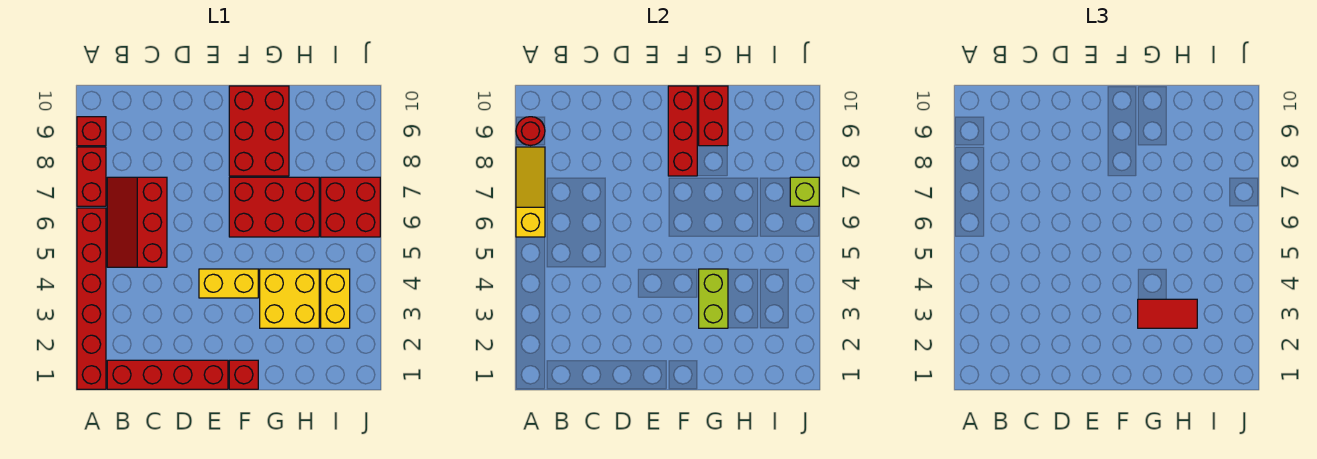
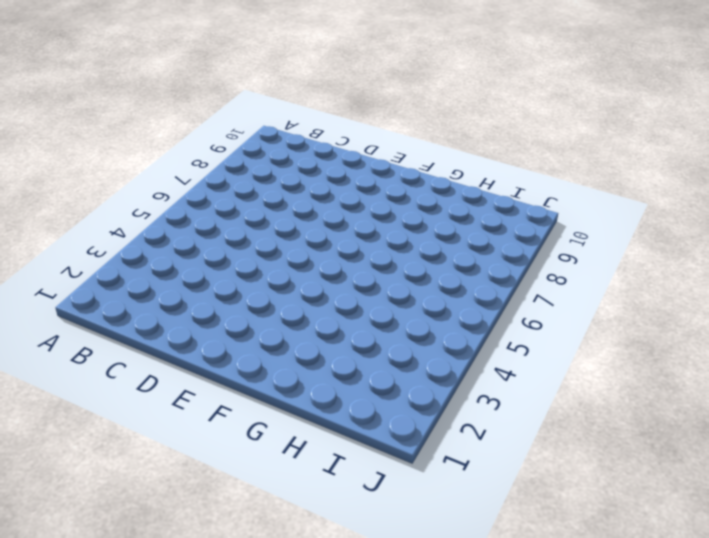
none -> red 1x6 brick [77,208,106,389]
none -> red 1x2 brick [77,147,106,206]
none -> red 1x1 brick [77,117,106,146]

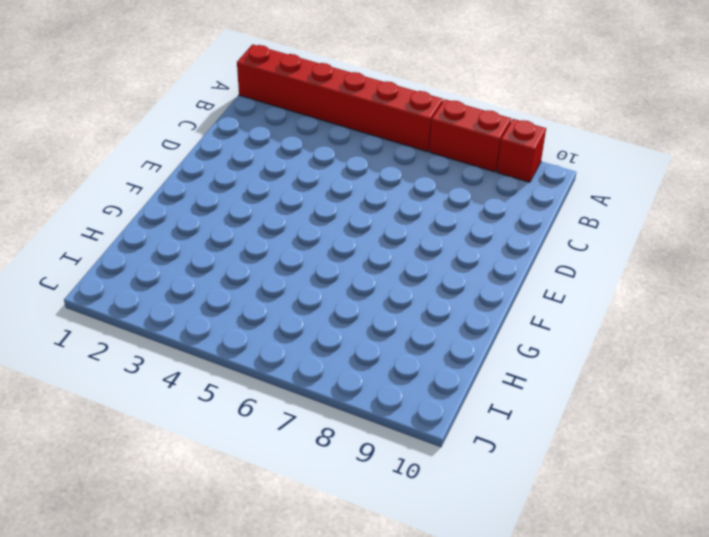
none -> red 1x4 brick [107,360,228,389]
none -> red 2x3 slope [107,177,167,267]
none -> yellow 1x2 brick [199,269,258,298]

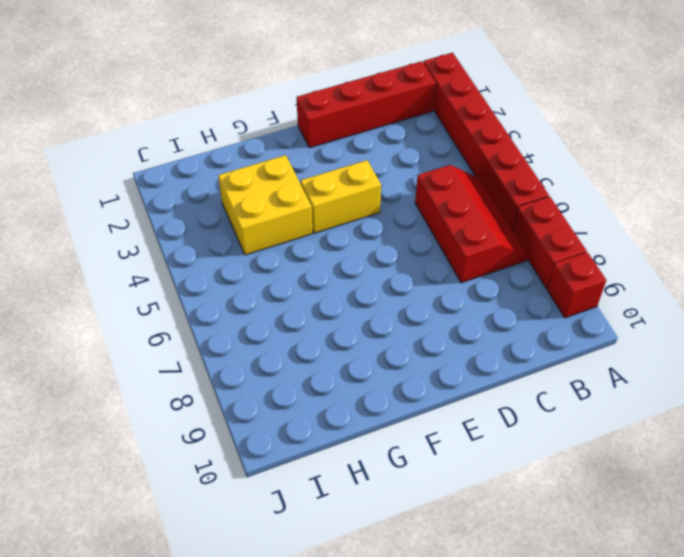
none -> red 1x1 brick [229,360,258,389]
none -> red 2x3 brick [229,177,319,237]
none -> red 2x3 brick [229,86,289,176]

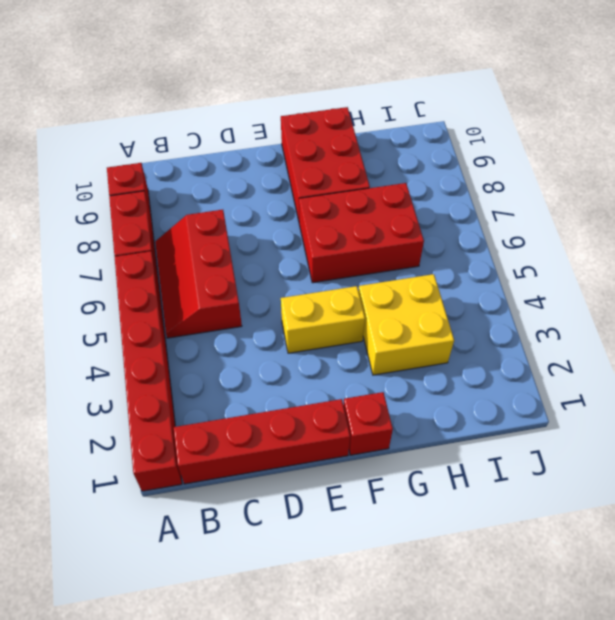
none -> yellow 1x2 brick [321,269,350,328]
none -> red 2x2 brick [321,177,380,237]
none -> yellow 1x3 slope [516,147,545,237]

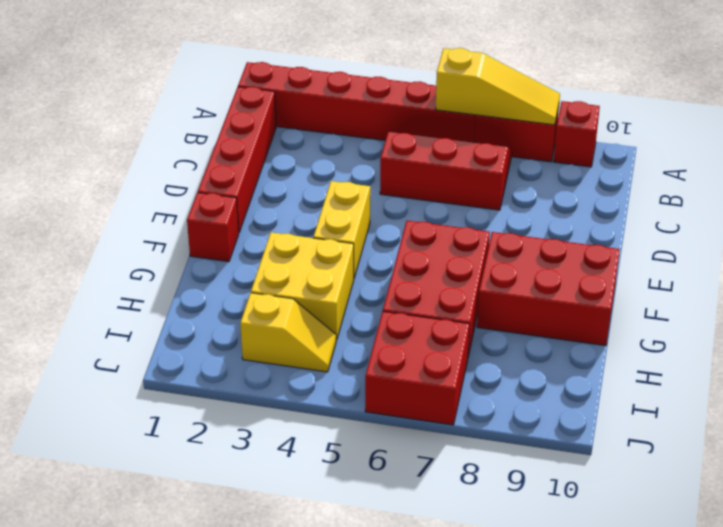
yellow 1x2 slope [240,293,336,372] -> yellow 1x2 brick [321,269,350,328]
none -> red 1x1 round brick [516,117,545,145]
none -> red 1x3 brick [668,86,697,176]
none -> lime 1x2 brick [699,269,728,328]

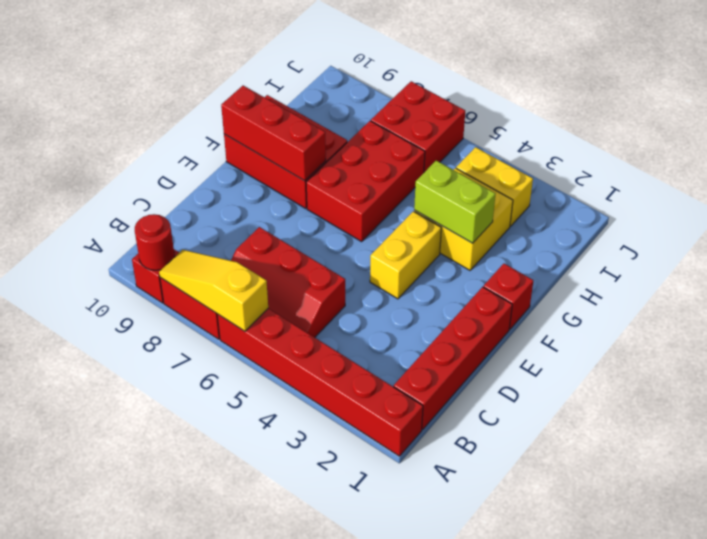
none -> red 1x2 brick [699,86,728,146]
none -> lime 1x1 brick [790,177,819,206]
none -> red 1x2 tile [1138,299,1197,328]

